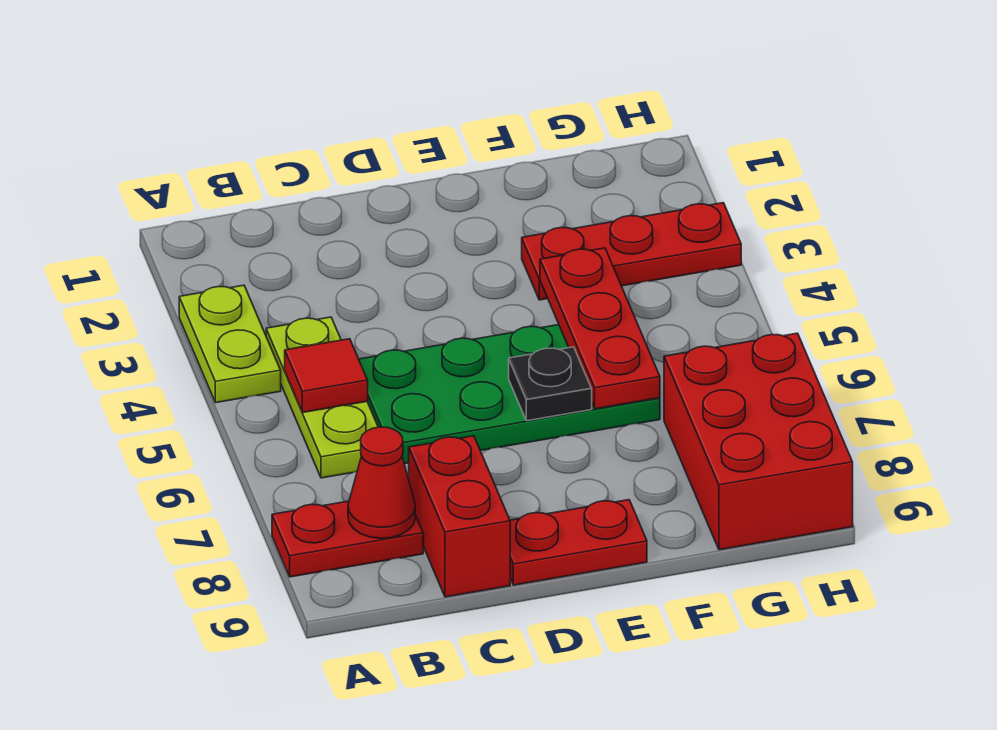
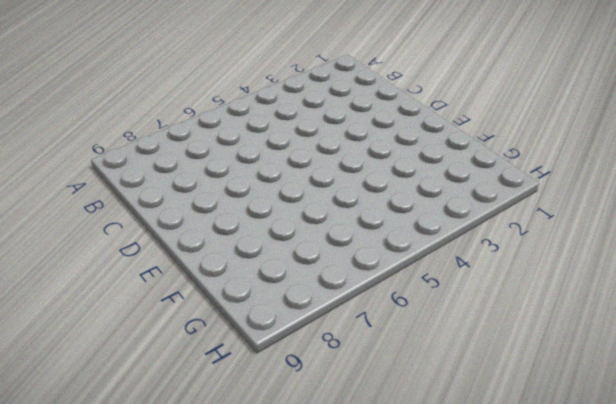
none -> lime 1x2 plate [179,285,281,403]
none -> red 1x2 plate [272,501,423,577]
none -> lime 1x3 plate [266,317,378,478]

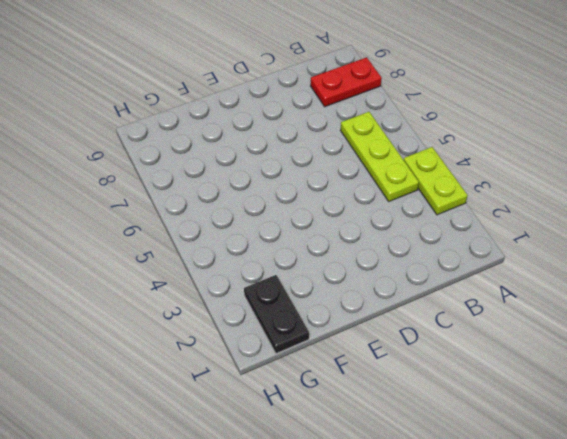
black 1x2 plate [244,275,309,353] -> none
none -> green 2x4 plate [359,325,660,464]
none -> red 1x2 brick [409,436,510,597]
none -> red 1x2 plate [510,500,647,585]

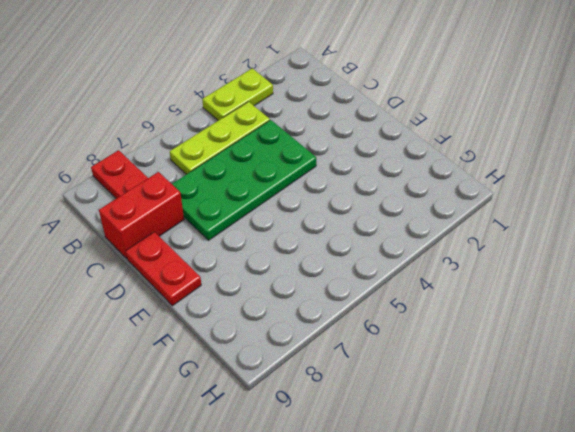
green 2x4 plate [172,120,316,240] -> green 2x4 plate turned to [359,325,660,464]
none -> red 1x3 plate [522,203,741,300]
none -> red 2x3 brick [664,333,853,550]
none -> red 1x1 tile [285,339,368,413]

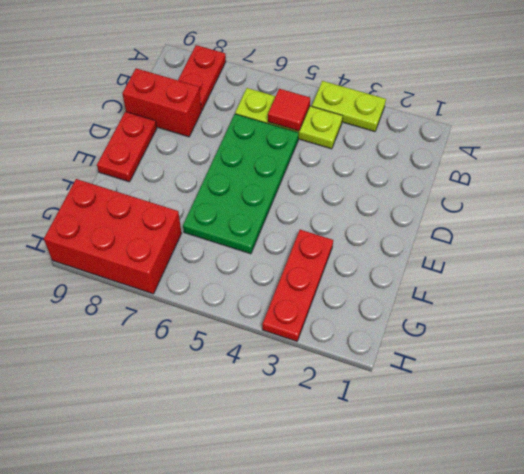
none -> red 1x1 cone [348,427,415,538]
none -> black 1x1 plate [509,347,592,421]
none -> red 1x3 plate [540,248,660,409]

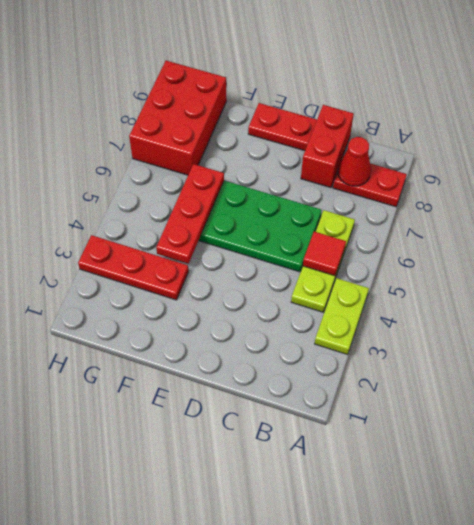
none -> black 1x1 plate [509,347,592,421]

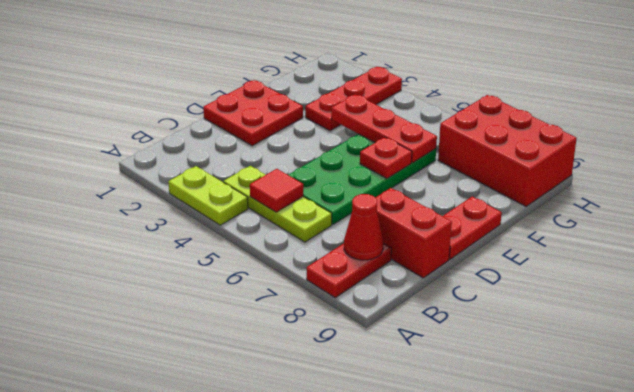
red 2x2 plate [203,80,303,146] -> none
red 1x1 plate [360,137,412,178] -> black 1x1 plate [509,347,592,421]

